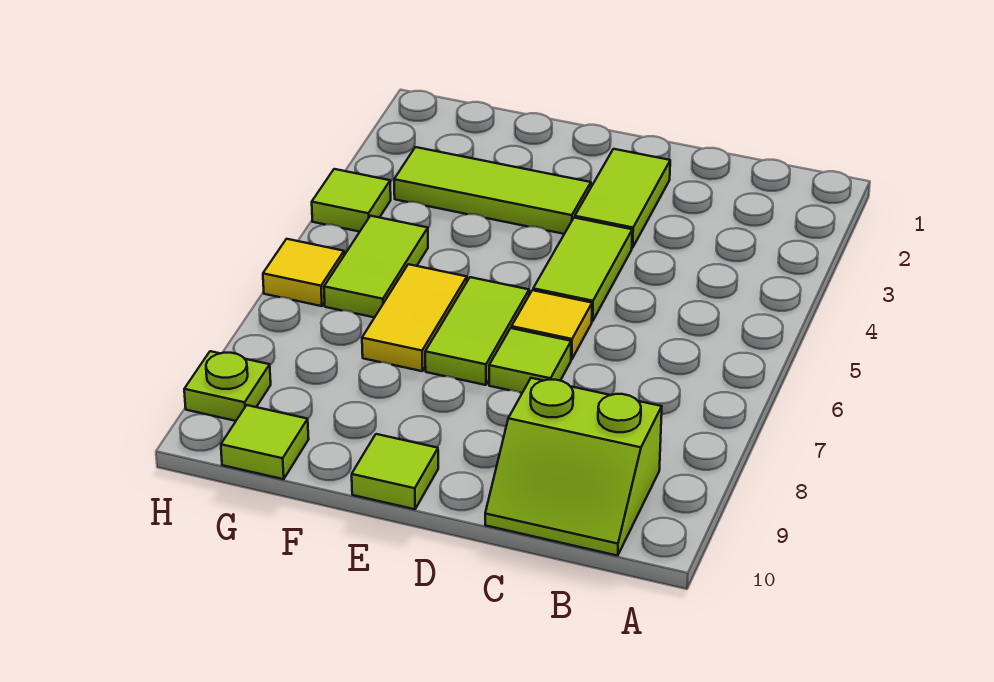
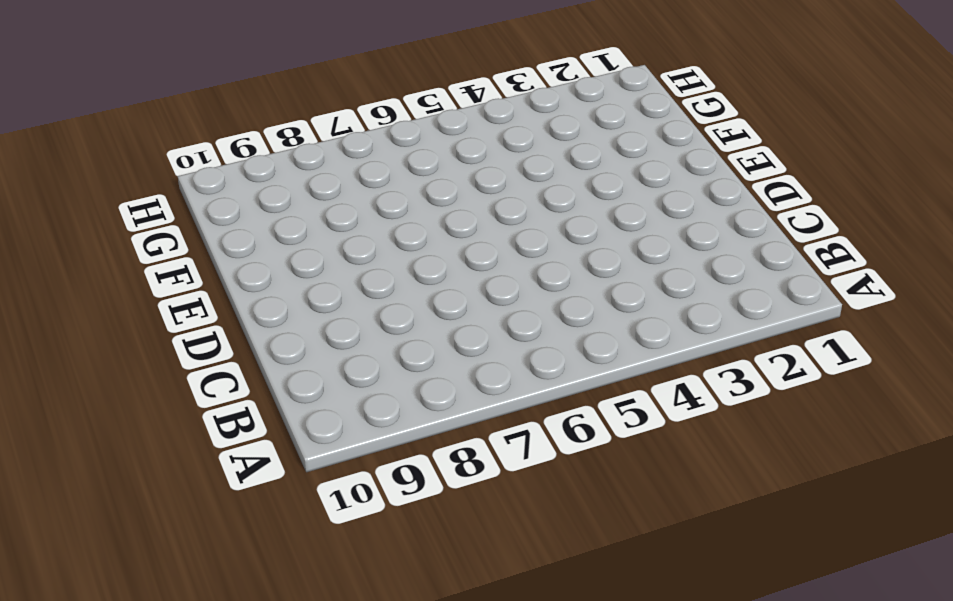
none -> lime 2x2 slope [485,378,662,556]
none -> lime 1x2 tile [575,149,670,248]
none -> lime 1x2 tile [533,218,632,321]

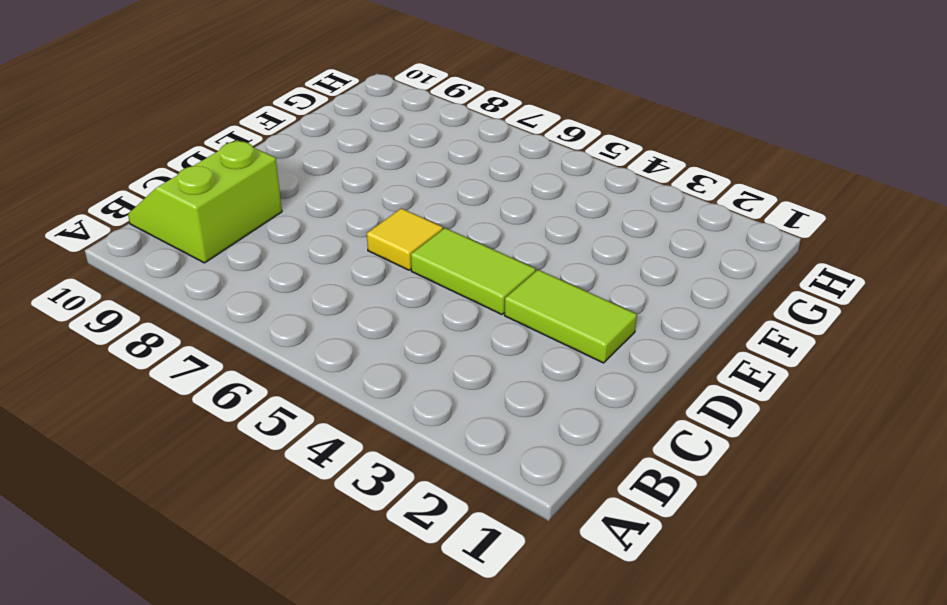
none -> lime 1x1 tile [489,328,571,393]
none -> lime 1x3 tile [394,147,591,234]
none -> lime 1x2 tile [425,277,529,385]

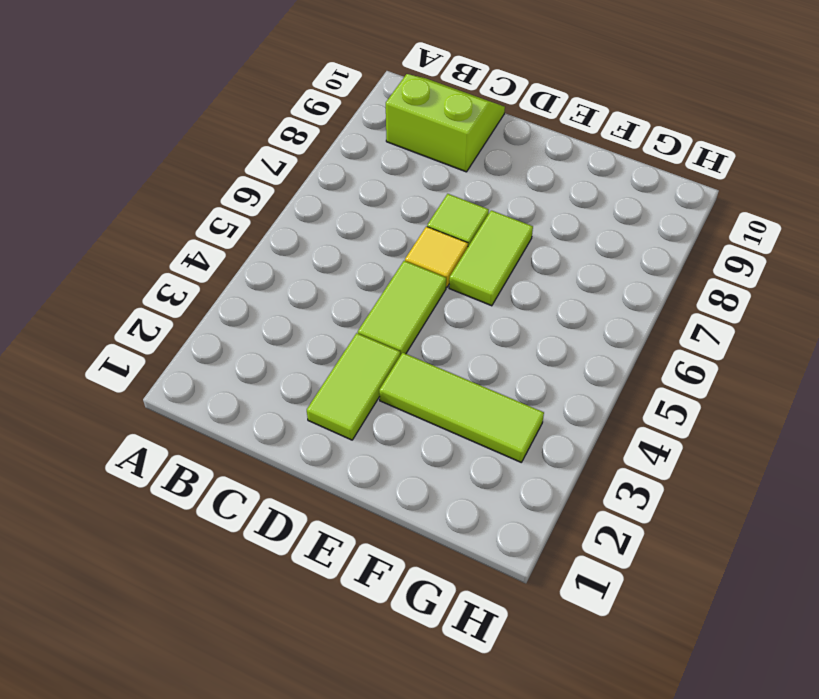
none -> lime 1x1 tile [352,434,438,509]
none -> yellow 1x2 tile [362,264,467,371]
none -> lime 1x2 tile [324,216,428,318]

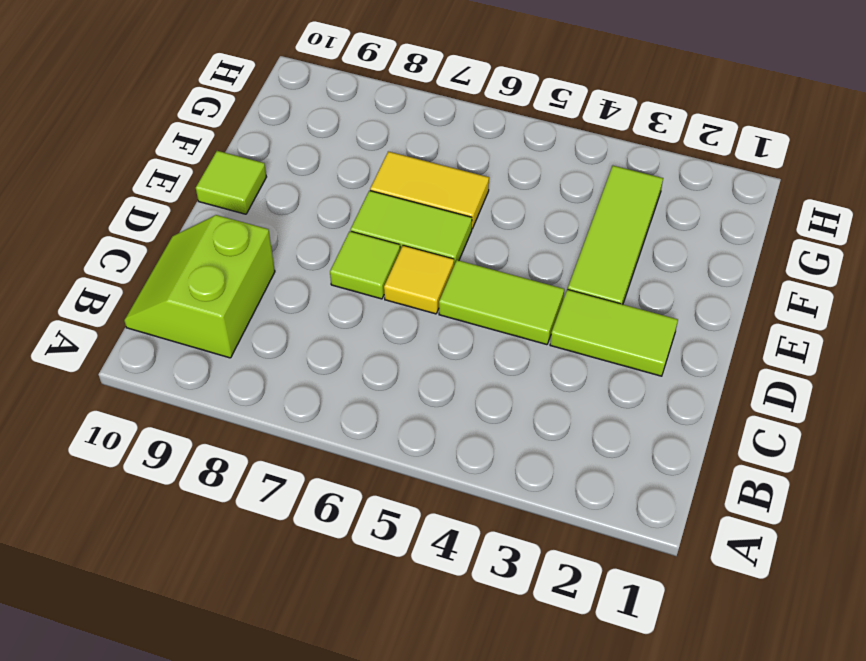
none -> lime 1x2 tile [324,216,428,318]
none -> lime 1x1 tile [221,405,309,479]
none -> lime 1x1 tile [312,169,391,232]

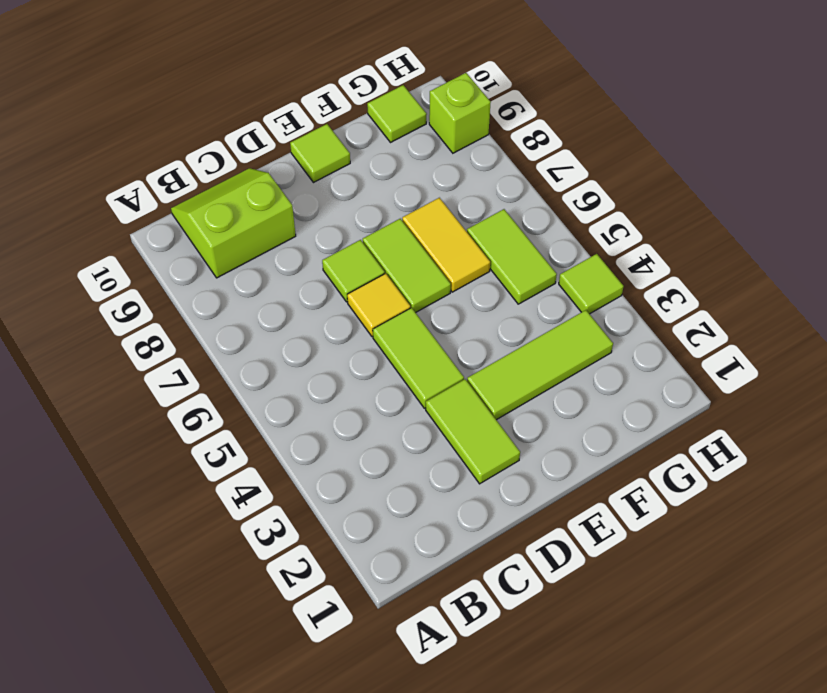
lime 1x1 brick [429,73,491,153] -> lime 1x1 plate [184,351,271,421]
none -> yellow 1x1 tile [263,239,344,306]

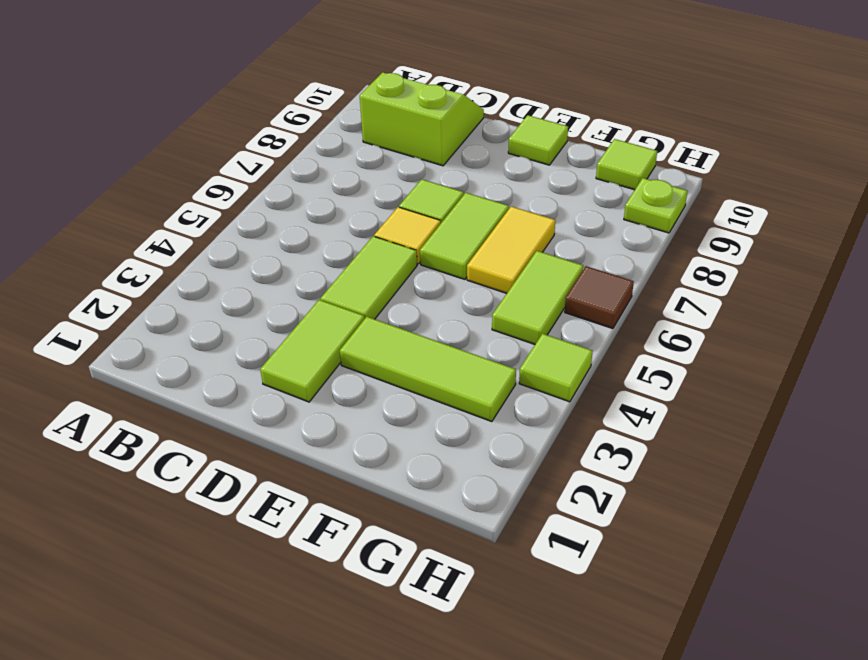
brown 1x1 tile [565,266,634,328] -> yellow 1x1 tile [263,239,344,306]

